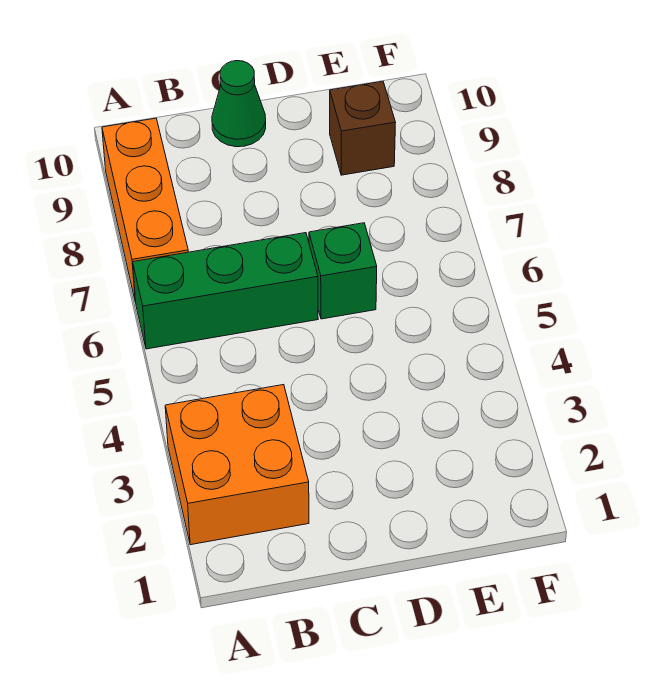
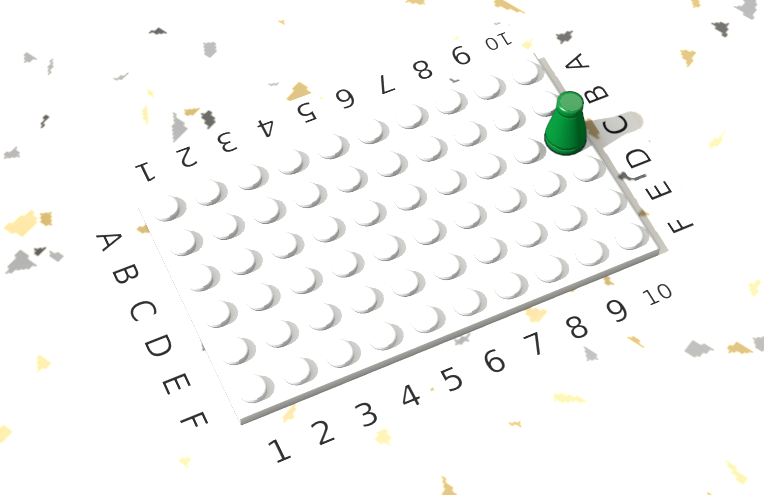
none -> orange 2x2 brick [165,385,309,545]
none -> green 1x3 brick [133,233,318,349]

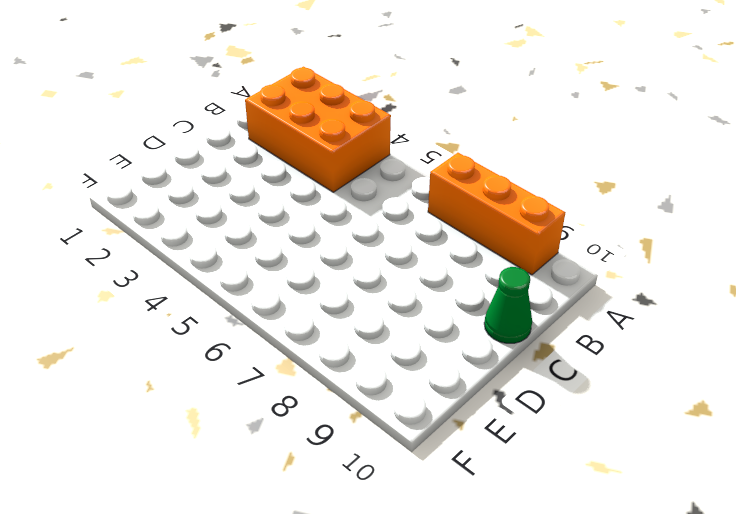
orange 2x3 brick [245,66,391,192] -> orange 2x2 brick [165,385,309,545]
none -> green 1x3 brick [133,233,318,349]
none -> green 1x1 brick [309,223,377,319]

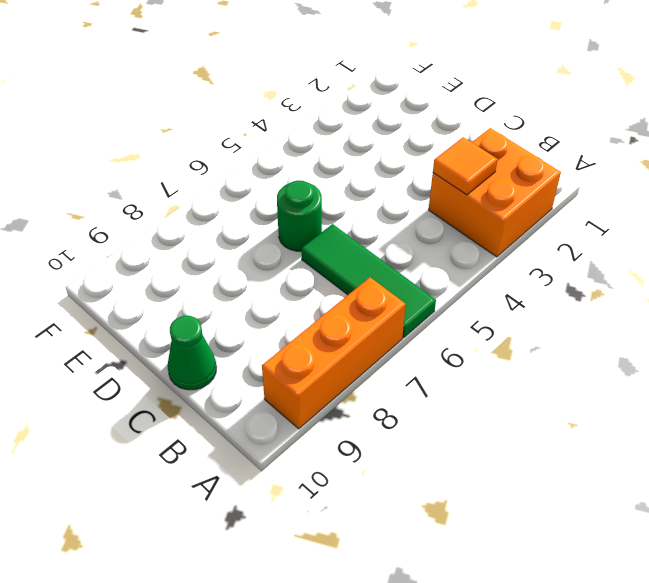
green 1x3 tile [301,224,436,338] -> green 1x3 brick [133,233,318,349]
orange 1x1 tile [433,137,498,195] -> none
green 1x1 round brick [277,180,322,251] -> green 1x1 brick [309,223,377,319]
none -> brown 1x1 brick [330,81,396,175]

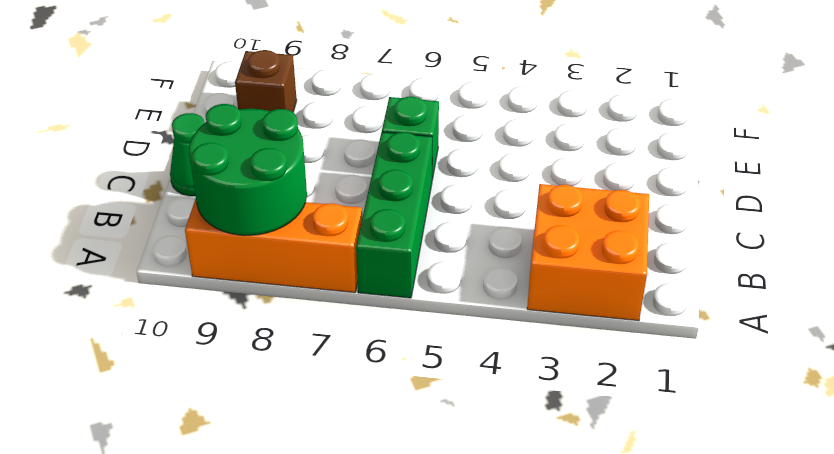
green 2x2 round brick [189,104,307,235] -> none

